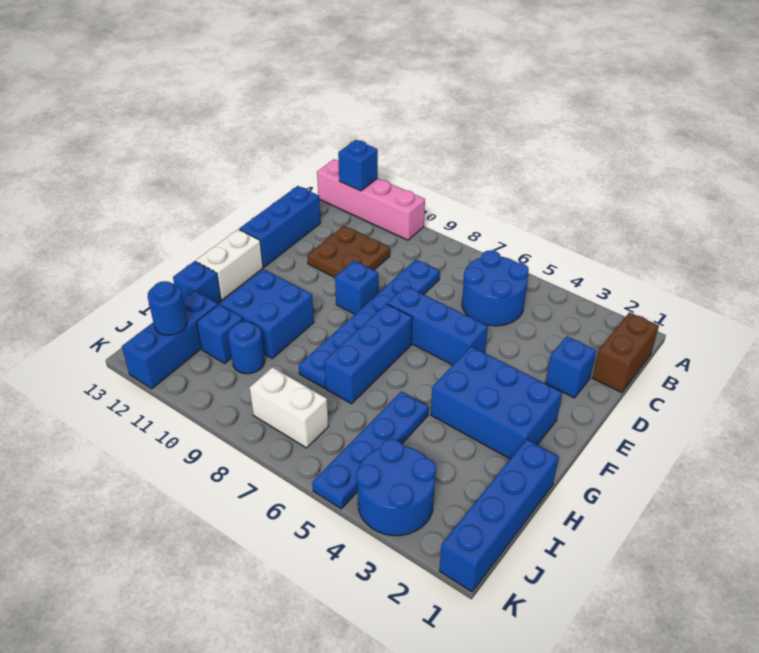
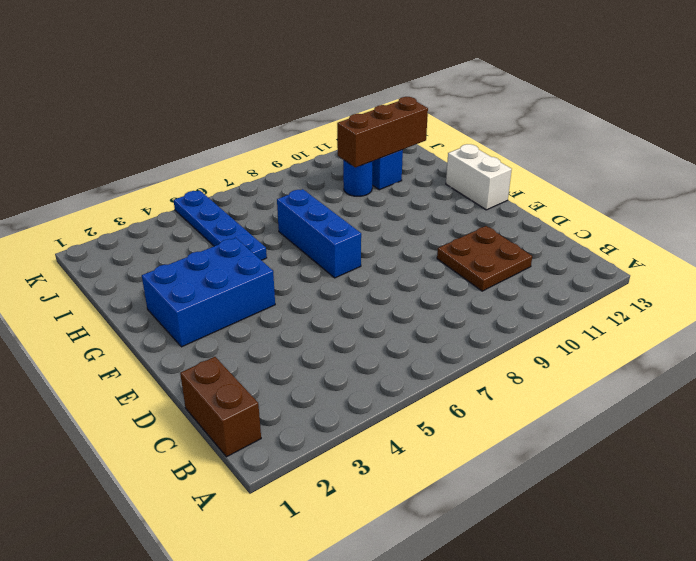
brown 1x3 brick [337,97,428,167] -> none
none -> pink 1x4 brick [317,159,425,240]
none -> blue 2x2 round brick [462,250,529,326]
none -> blue 1x6 plate [299,260,440,388]

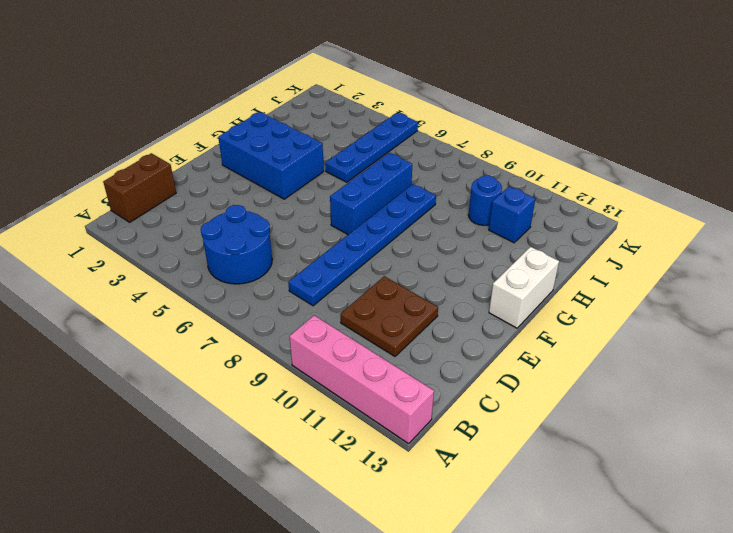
none -> blue 1x3 brick [239,186,321,267]
none -> blue 1x1 brick [545,336,596,398]
none -> blue 1x3 brick [387,286,488,365]

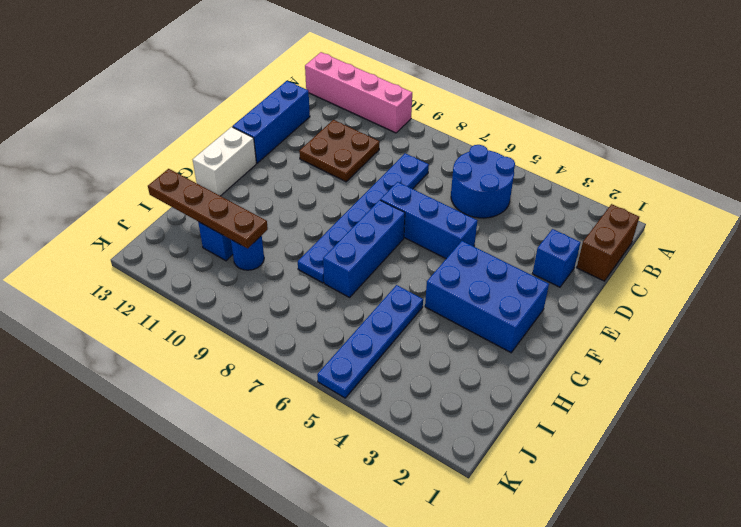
brown 1x4 plate [148,169,268,248] -> none
none -> blue 1x1 brick [335,261,378,314]
none -> blue 2x2 brick [220,269,314,358]
none -> blue 1x4 brick [439,439,559,592]

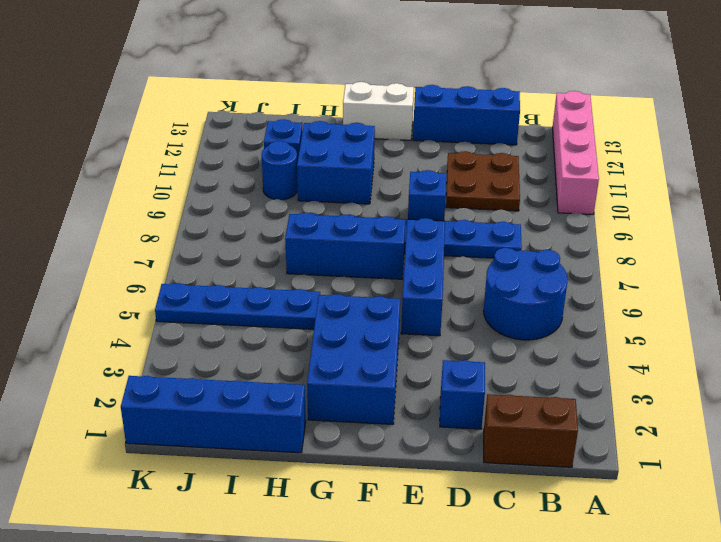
none -> blue 1x1 brick [173,261,221,303]
none -> blue 1x3 brick [122,291,218,389]
none -> blue 2x2 round brick [356,439,436,536]

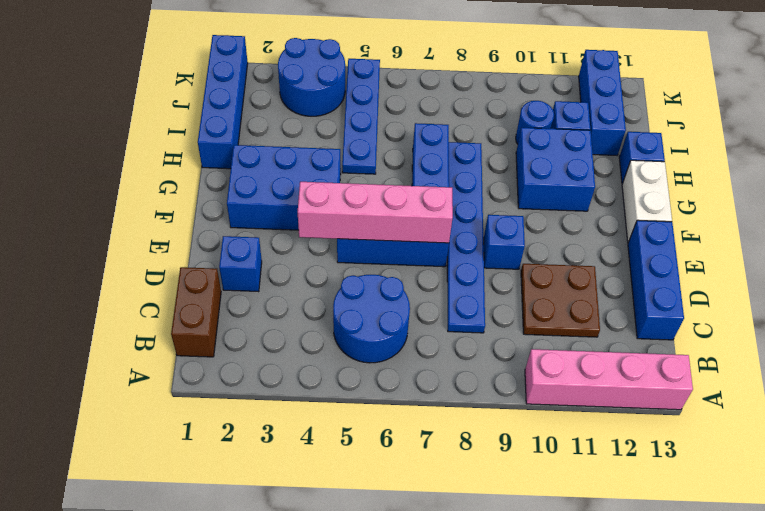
pink 1x4 brick [298,182,453,243] -> none
none -> white 1x2 brick [250,367,329,448]
none -> blue 1x1 brick [338,140,378,191]
none -> blue 1x1 round brick [148,281,187,335]

